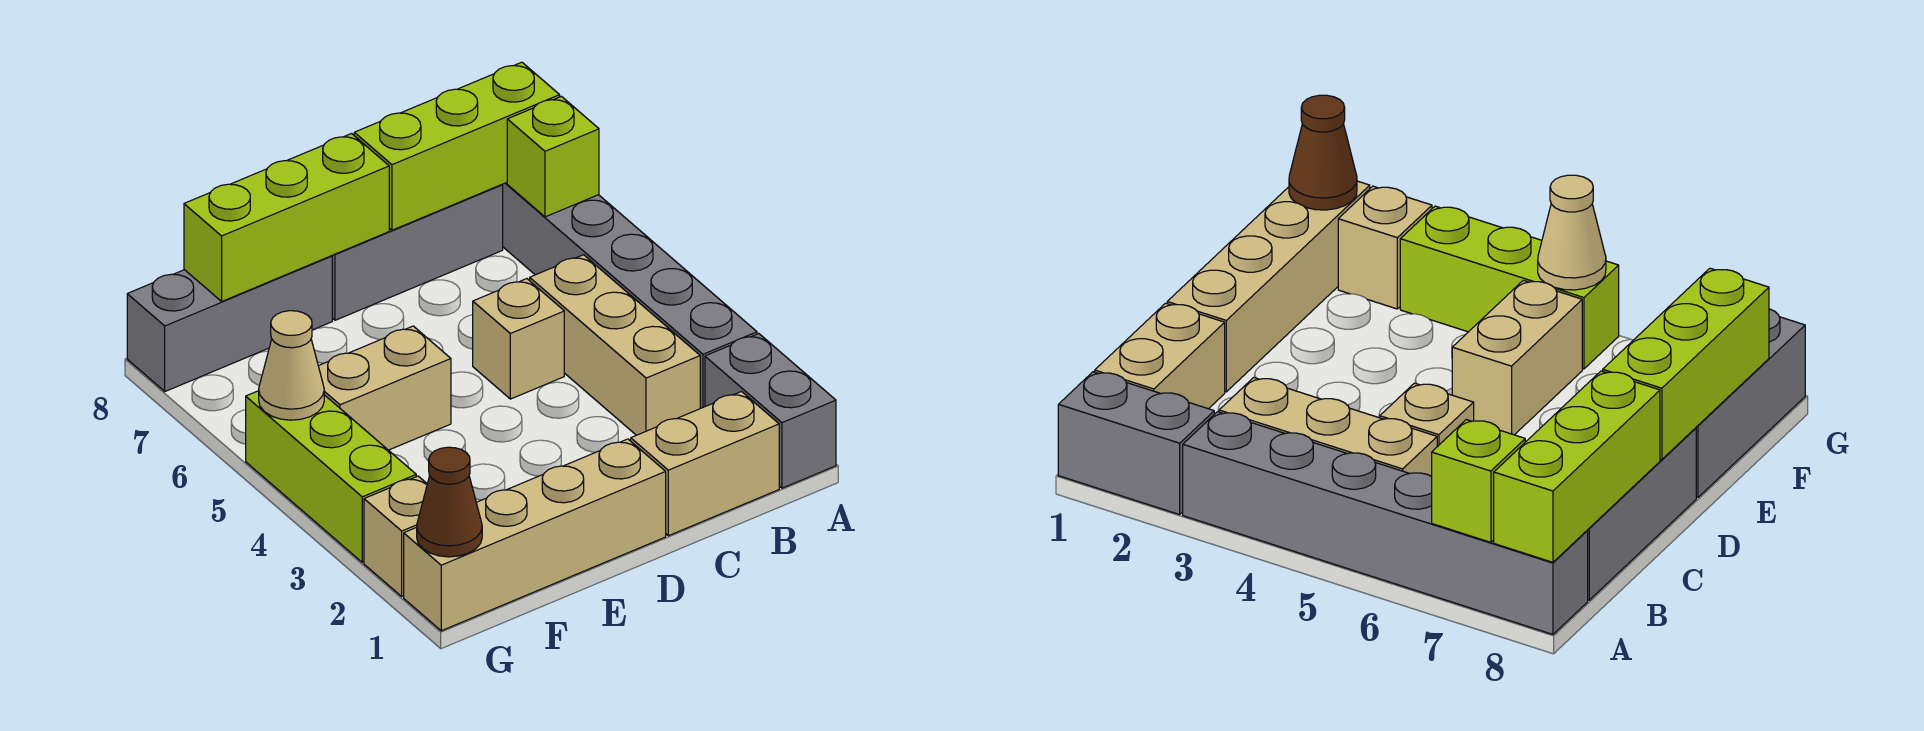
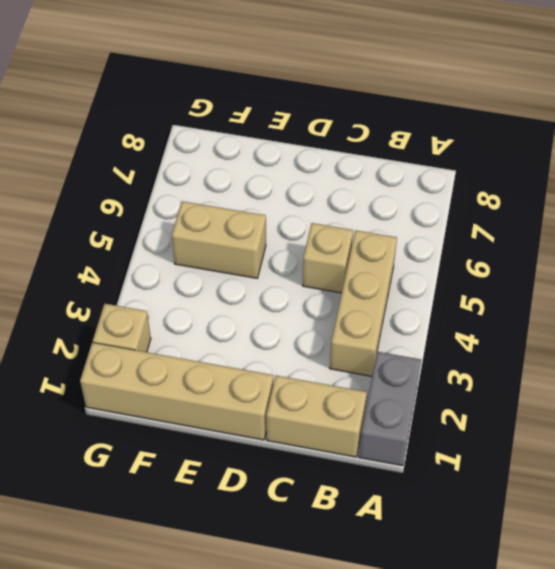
none -> grey 1x6 brick [503,183,757,408]
none -> grey 1x3 brick [332,184,503,320]
none -> grey 1x3 brick [127,256,332,391]

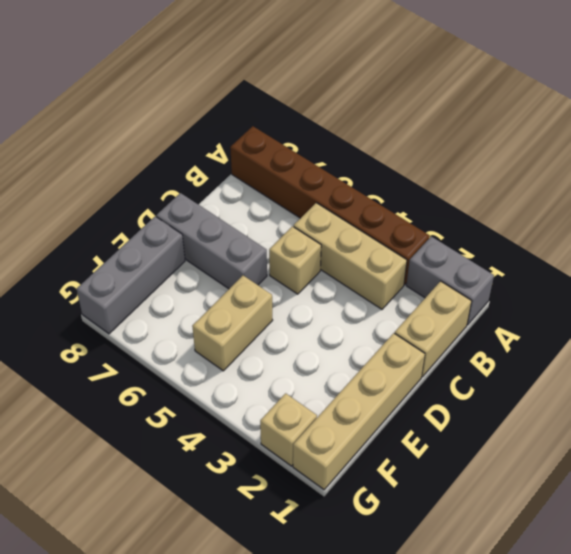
brown 1x6 brick [230,126,430,285] -> grey 1x6 brick [503,183,757,408]
grey 1x3 brick [156,193,267,289] -> grey 1x3 brick turned to [332,184,503,320]
none -> lime 1x3 brick [246,391,416,562]
none -> lime 1x1 brick [507,96,599,217]
none -> lime 1x3 brick [354,62,560,230]

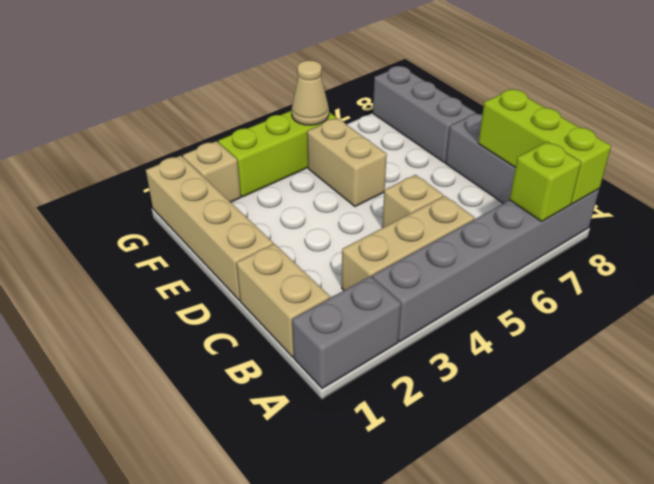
none -> lime 1x3 brick [184,134,389,301]
none -> brown 1x1 cone [417,447,482,557]

